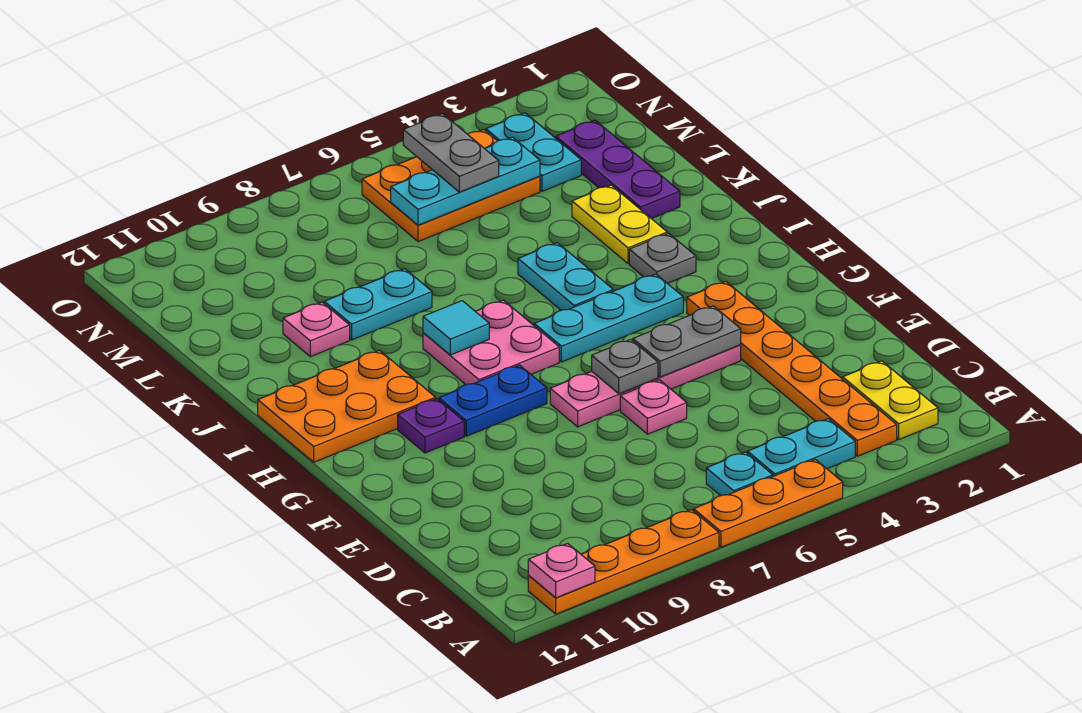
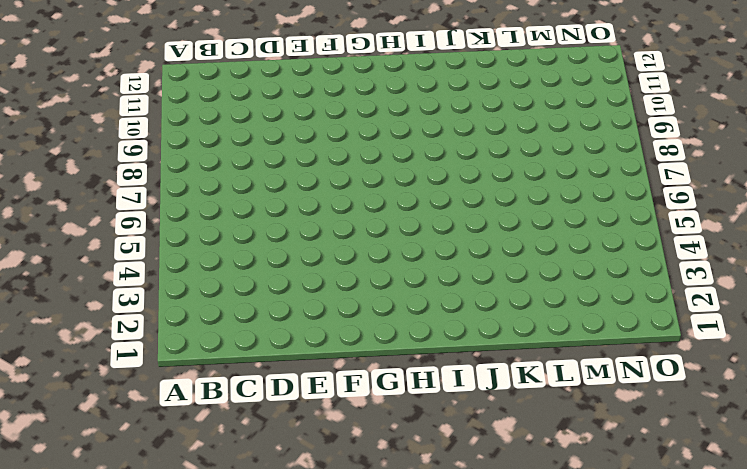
none -> orange 1x3 plate [694,459,843,547]
none -> orange 1x4 plate [528,510,719,614]
none -> yellow 1x2 plate [843,361,938,439]

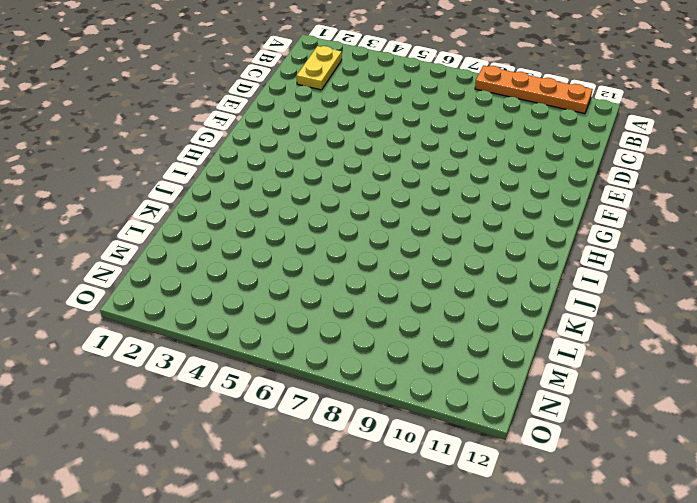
none -> orange 1x3 plate [694,459,843,547]
none -> orange 1x6 plate [687,282,897,456]
none -> cyan 1x2 plate [748,419,855,476]

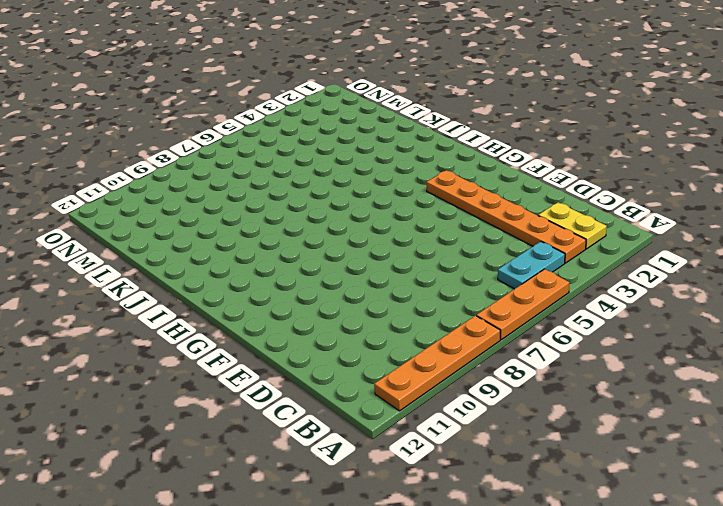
none -> cyan 1x1 plate [706,452,773,496]
none -> pink 1x1 plate [620,380,687,434]
none -> pink 1x4 plate [550,345,741,427]

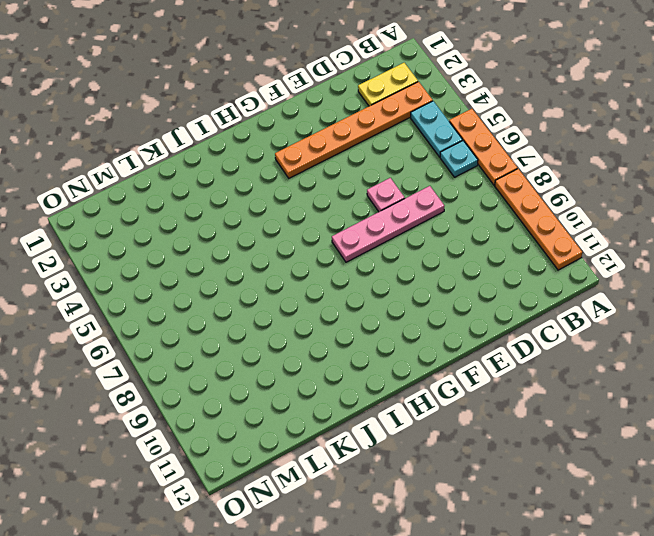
pink 1x4 plate [332,186,444,262] -> pink 1x4 plate turned to [550,345,741,427]
none -> blue 1x2 plate [439,365,547,436]
none -> purple 1x1 plate [398,399,464,453]
none -> cyan 1x3 plate [534,274,683,362]

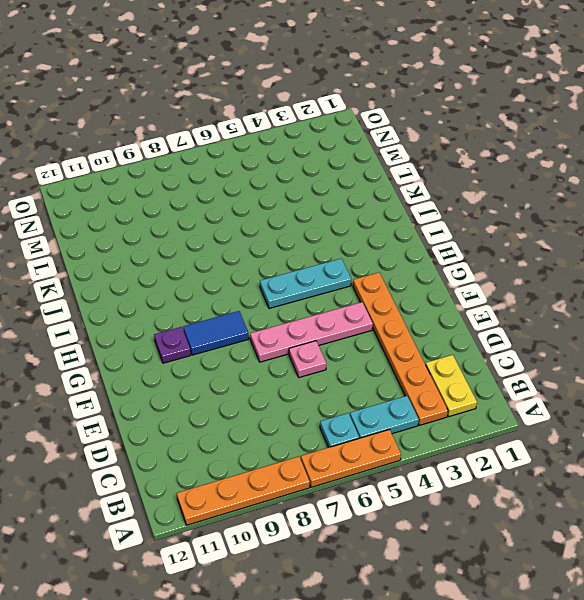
blue 1x2 tile [183,311,249,355] -> blue 1x2 plate [439,365,547,436]
none -> pink 2x2 plate [423,300,559,384]
none -> orange 2x3 plate [258,350,436,462]
none -> grey 1x1 plate [629,233,696,283]

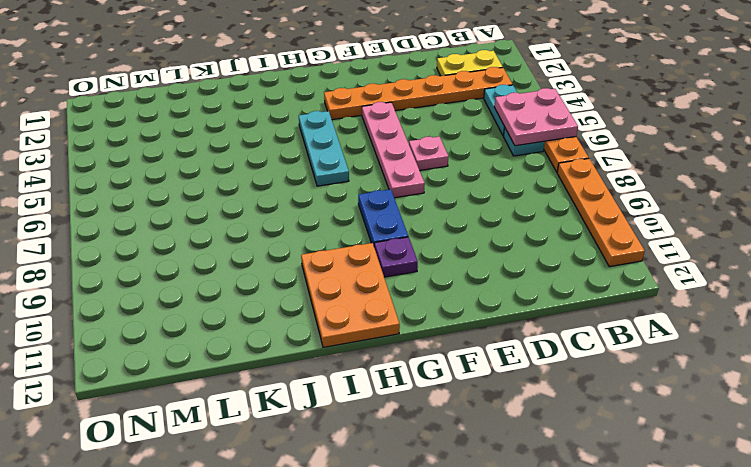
pink 2x2 plate [494,88,578,146] -> pink 2x2 plate moved to [423,300,559,384]
none -> grey 1x1 plate [629,233,696,283]
none -> cyan 1x2 plate [518,243,613,310]
none -> yellow 1x2 plate [572,185,667,264]

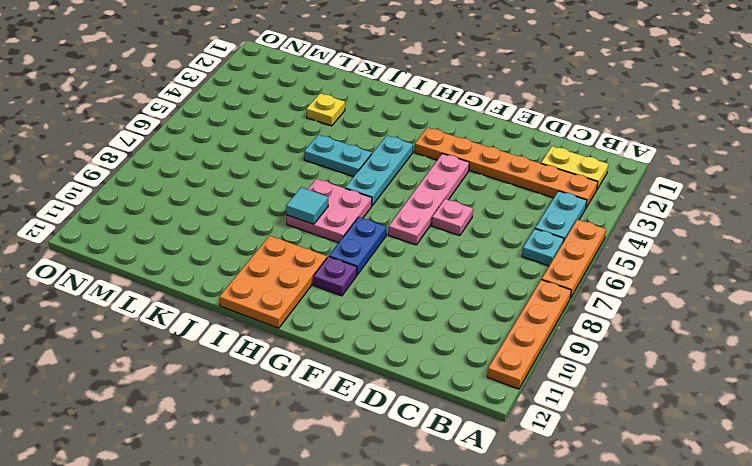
yellow 1x1 plate [306,94,345,126] -> yellow 1x2 plate [572,185,667,264]
none -> grey 1x1 plate [629,233,696,283]
none -> purple 1x3 plate [556,120,680,219]
none -> cyan 1x2 plate [324,269,432,340]

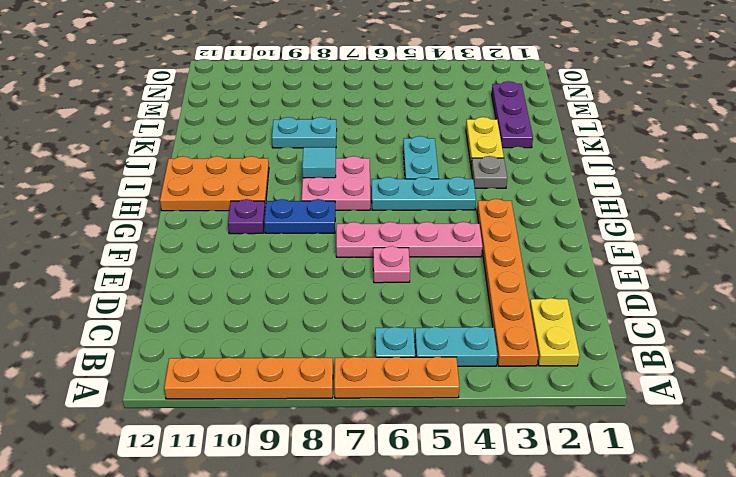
none -> pink 1x1 plate [283,302,350,357]
none -> cyan 1x2 plate [486,113,581,191]
none -> orange 2x3 plate [362,130,540,242]

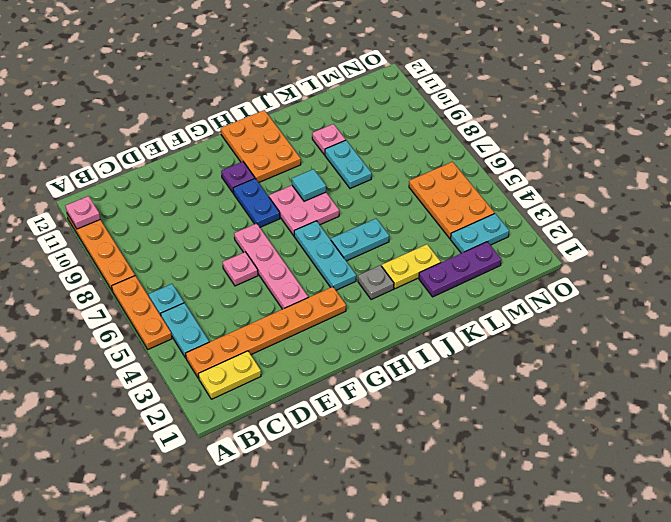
none -> grey 1x2 plate [633,306,741,377]
none -> grey 1x1 plate [592,339,658,394]
none -> cyan 1x3 plate [391,137,540,225]

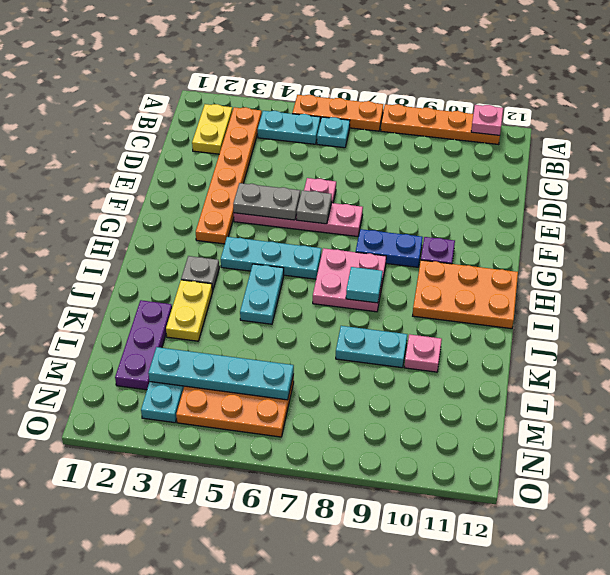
cyan 1x4 plate [148,347,294,400] -> cyan 1x3 plate [391,137,540,225]
none -> grey 1x2 plate [403,114,499,192]

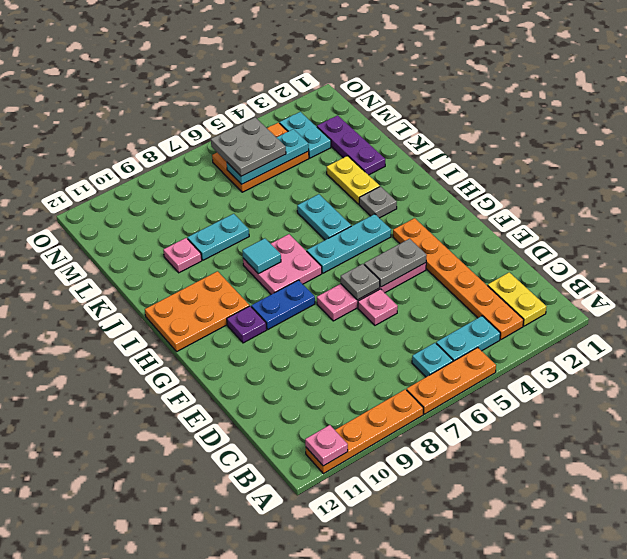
grey 2x2 plate [211,117,286,176] -> grey 1x2 plate [403,114,499,192]

